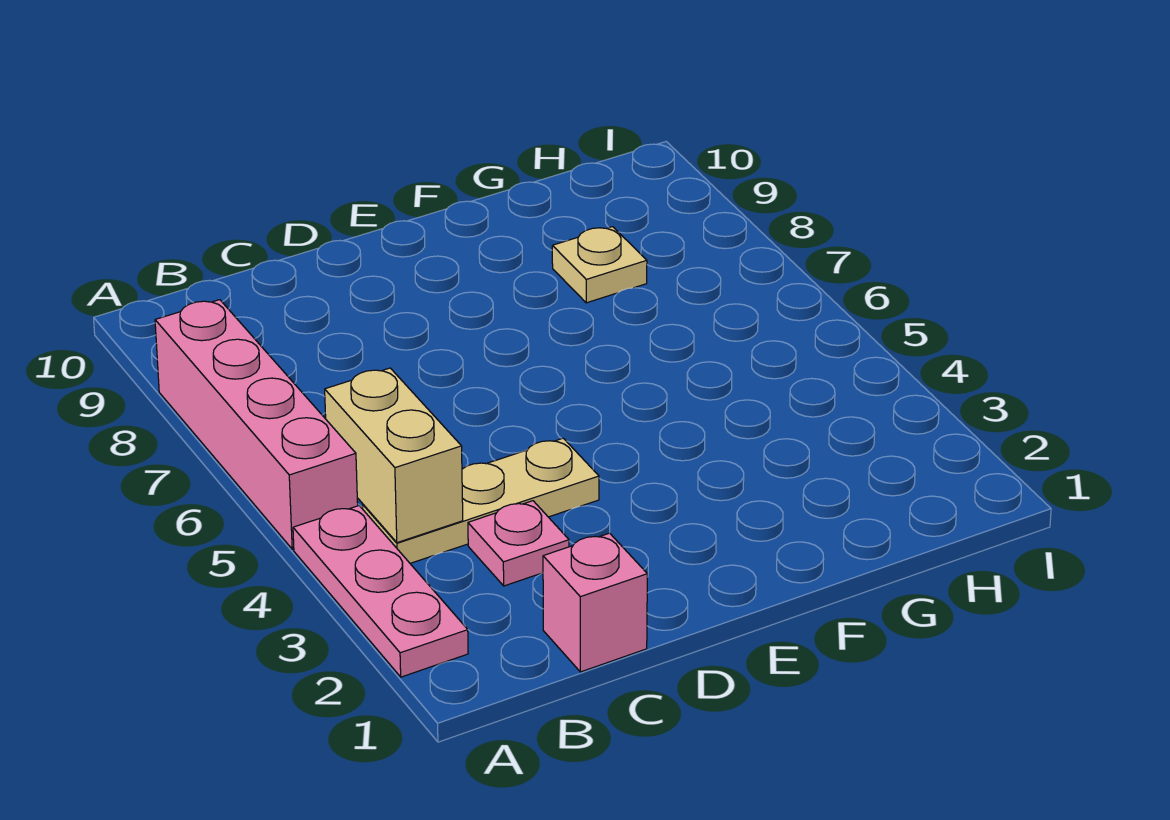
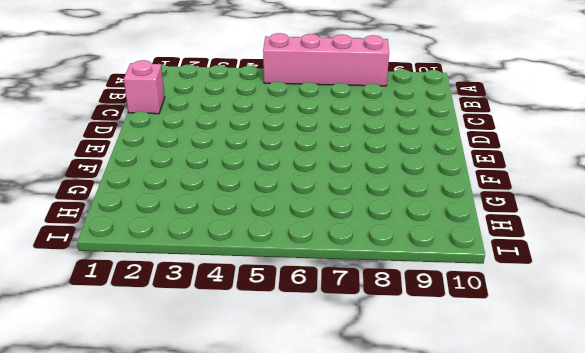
none -> pink 1x3 plate [293,506,468,677]
none -> tan 1x3 plate [363,438,599,563]

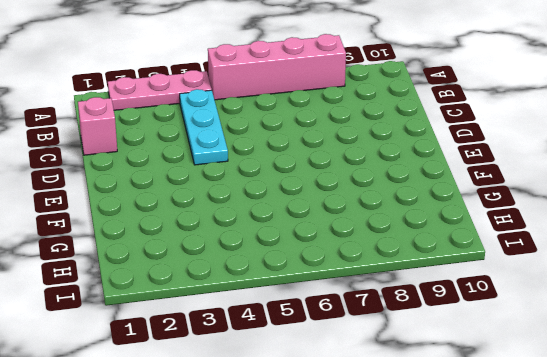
cyan 1x3 plate [180,89,228,165] -> tan 1x3 plate [363,438,599,563]
none -> pink 1x1 plate [468,501,569,586]
none -> tan 1x1 plate [552,227,647,303]

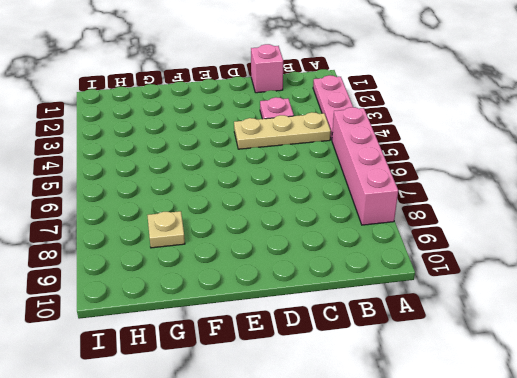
none -> tan 1x2 brick [325,368,463,543]

